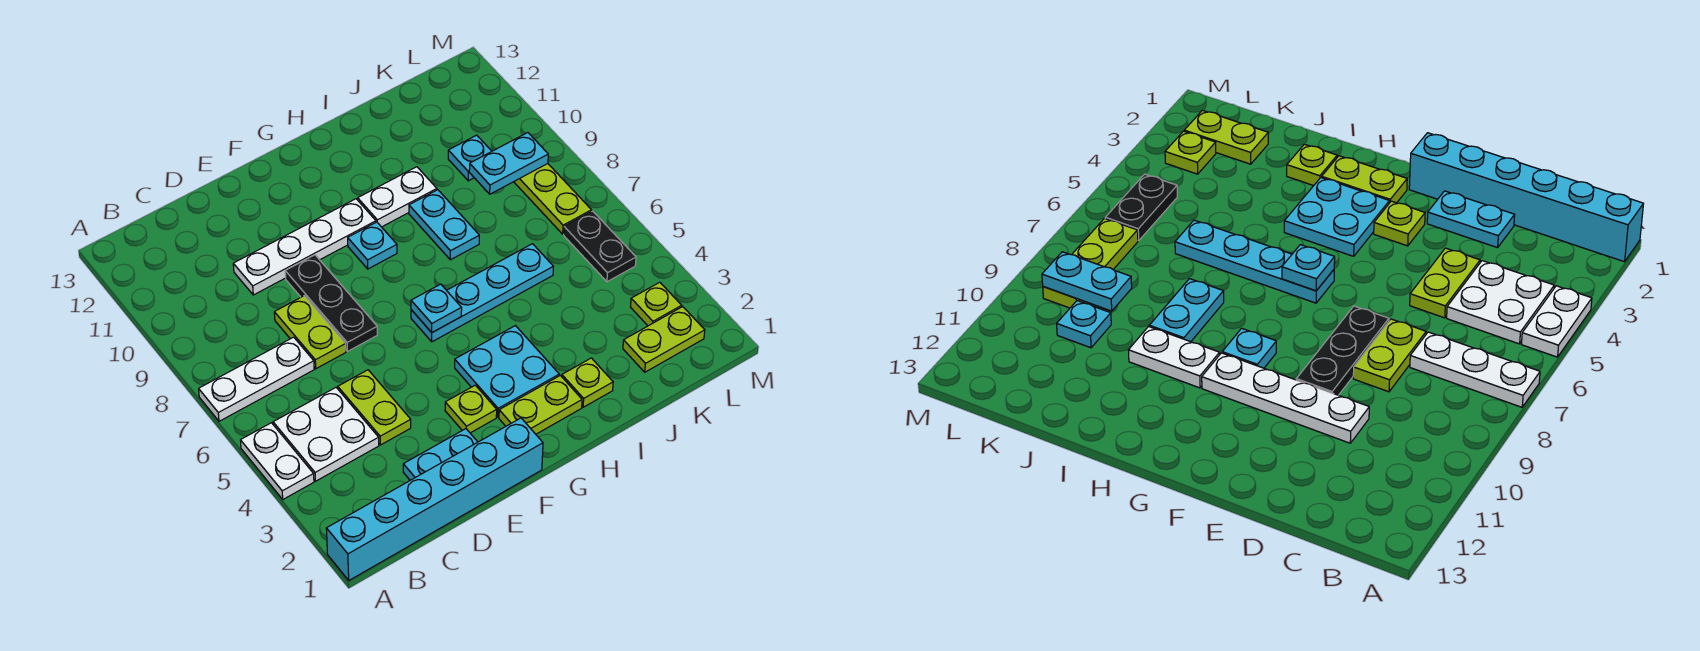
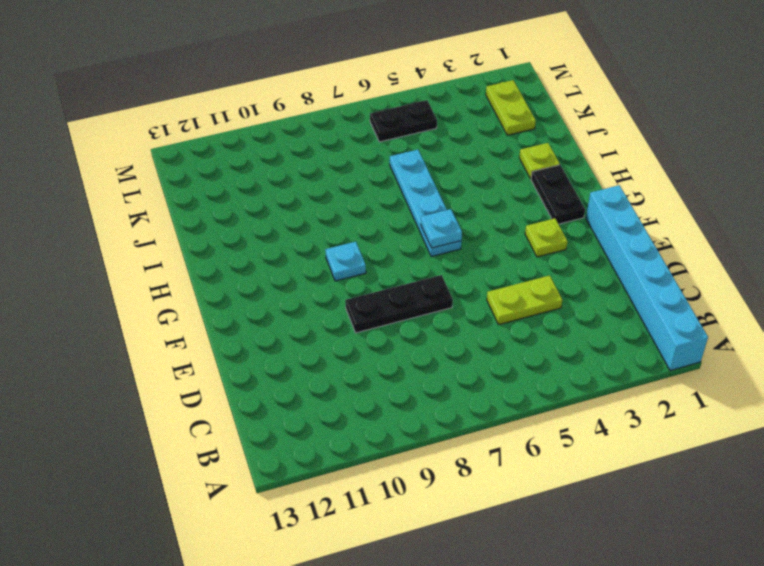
black 1x2 plate [531,165,585,224] -> lime 1x2 plate [499,375,582,434]
none -> white 1x2 plate [240,423,314,499]
none -> white 1x3 plate [199,337,314,421]
none -> white 2x2 plate [273,388,379,481]

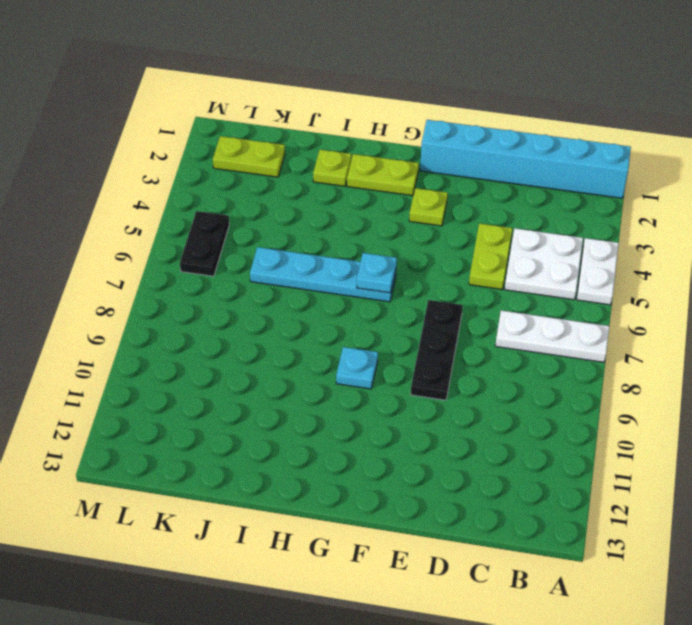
none -> cyan 1x2 plate [403,429,477,480]
none -> lime 1x2 plate [274,296,346,369]
none -> white 1x4 plate [233,199,376,295]

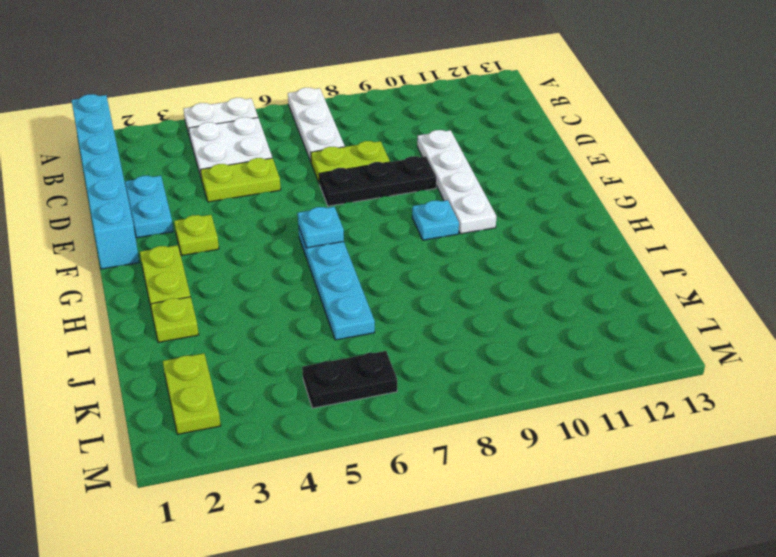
none -> cyan 2x2 plate [455,326,559,417]
none -> white 1x2 plate [358,167,437,227]
none -> cyan 1x2 plate [409,190,479,260]

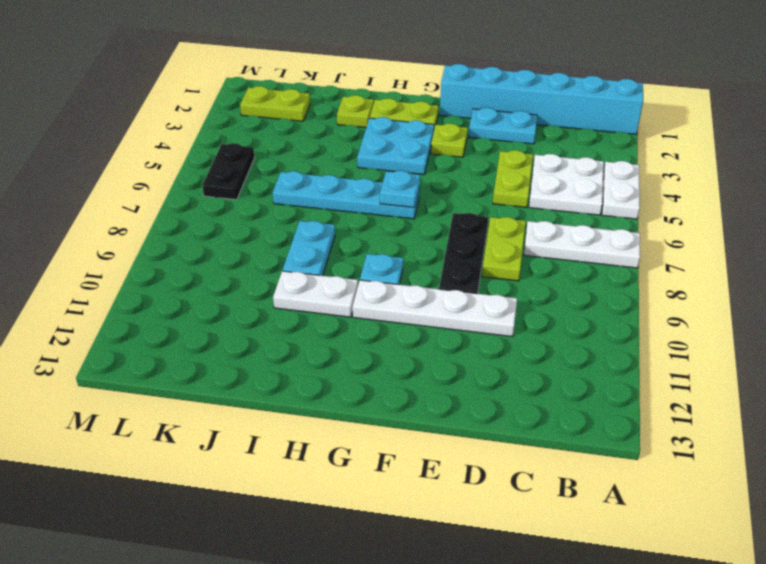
none -> cyan 1x1 plate [448,135,492,181]
none -> lime 1x1 plate [631,282,682,326]
none -> lime 1x3 plate [514,164,592,234]

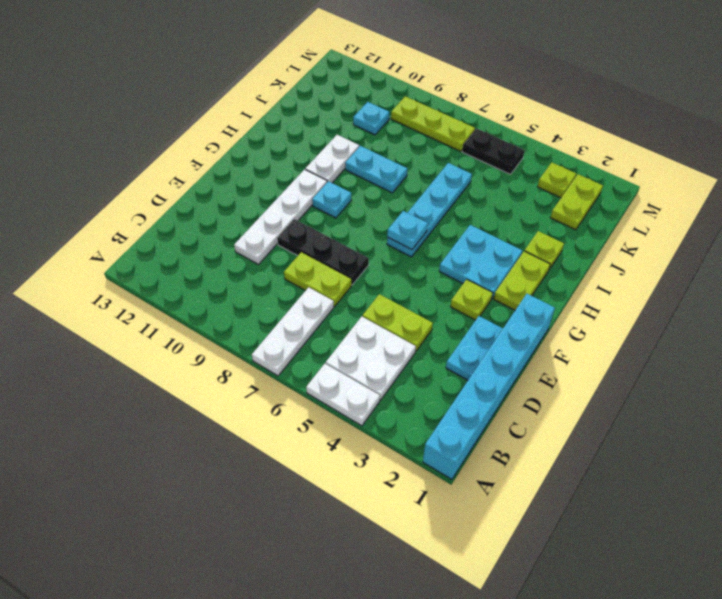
none -> cyan 1x2 plate [469,133,548,194]

